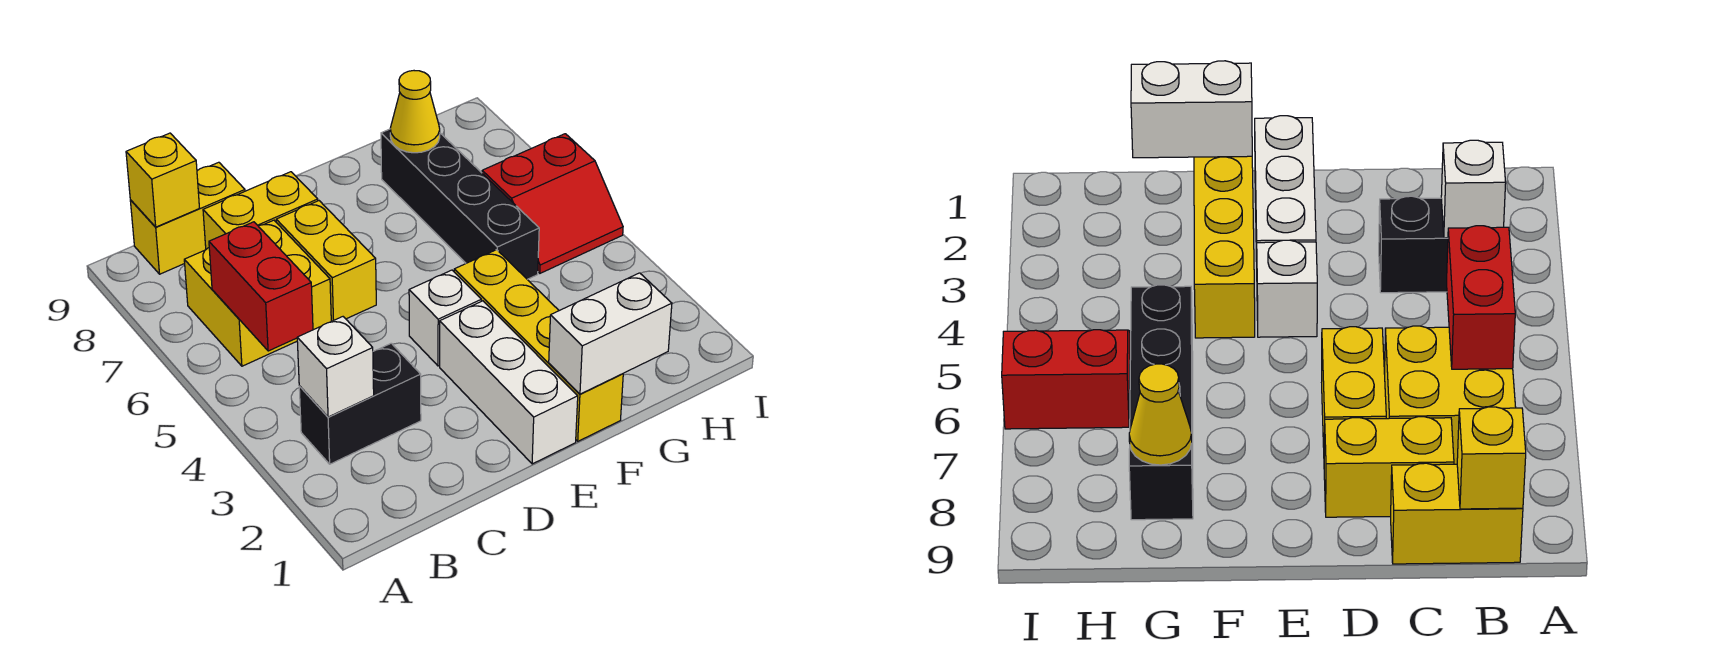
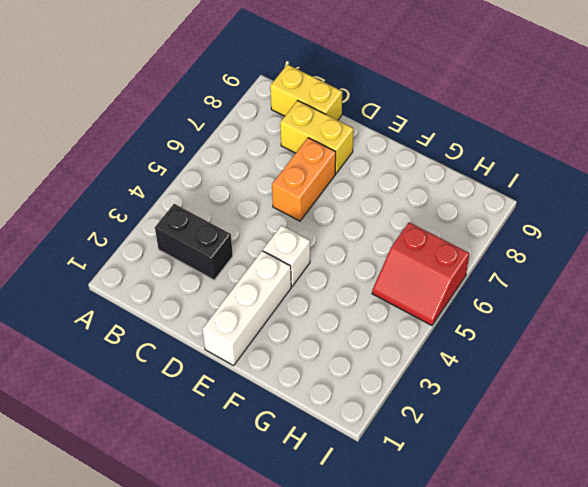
orange 1x2 brick [272,138,336,221] -> yellow 1x2 brick [276,201,376,321]
none -> yellow 2x2 brick [184,220,331,366]
none -> yellow 1x4 brick [454,250,623,441]
none -> black 1x4 brick [381,129,539,279]

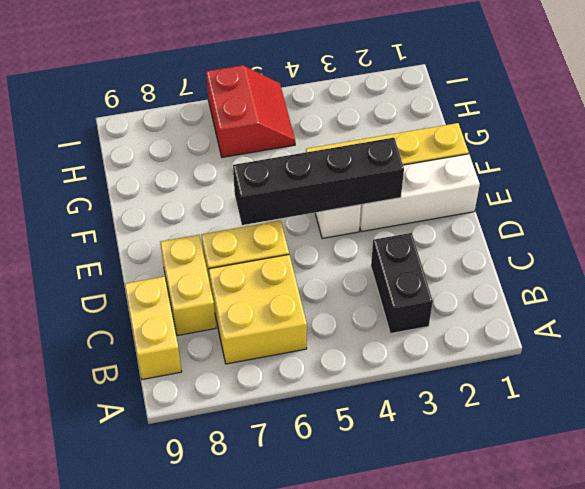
black 1x4 brick [233,138,404,225] -> black 1x4 brick moved to [381,129,539,279]
none -> white 1x1 brick [297,317,374,417]
none -> red 1x2 brick [209,222,313,351]
none -> yellow 1x1 brick [126,133,199,227]

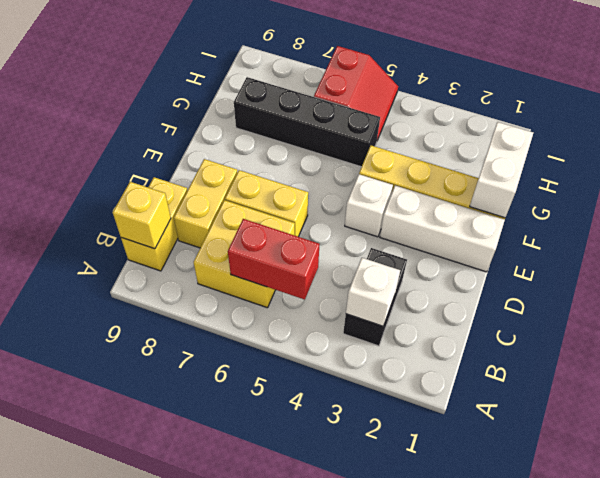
none -> yellow 1x1 cone [390,71,440,153]

